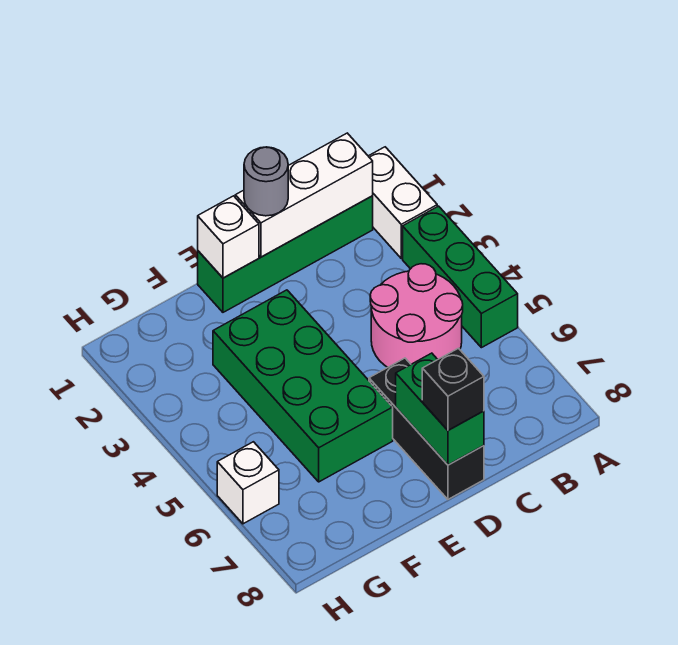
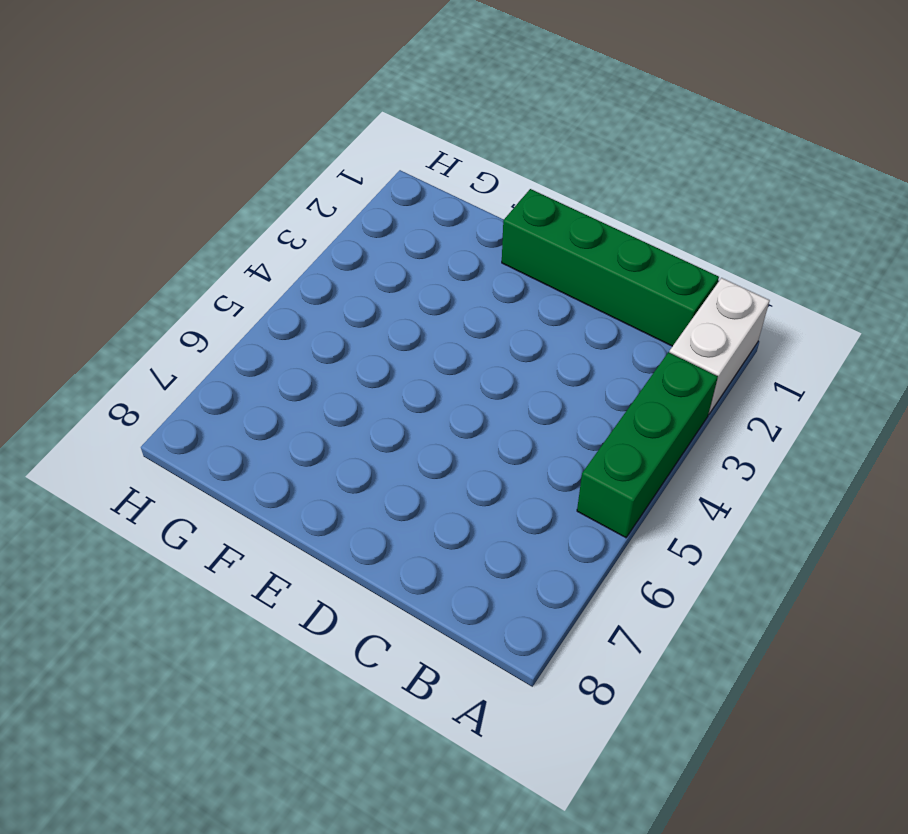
none -> pink 2x2 round brick [370,264,463,367]
none -> black 1x3 brick [369,358,484,499]
none -> green 2x4 brick [213,290,393,482]

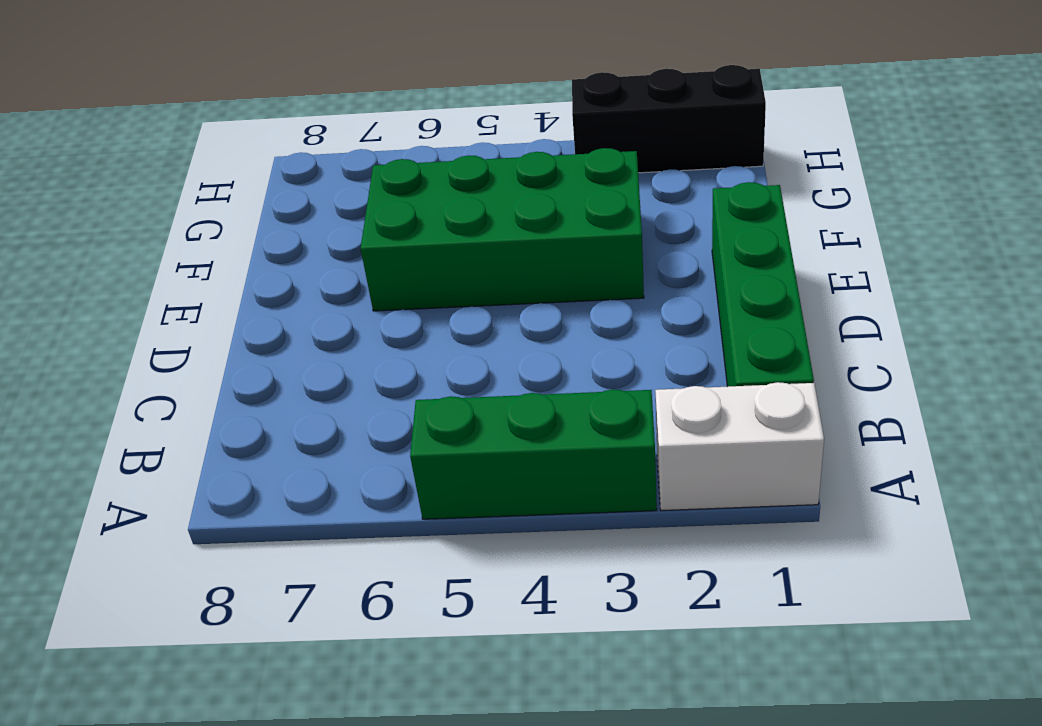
black 1x3 brick [572,65,766,173] -> black 1x3 brick moved to [369,358,484,499]
none -> pink 2x2 round brick [370,264,463,367]
none -> white 1x1 brick [217,442,279,524]
none -> white 1x3 brick [235,133,373,257]

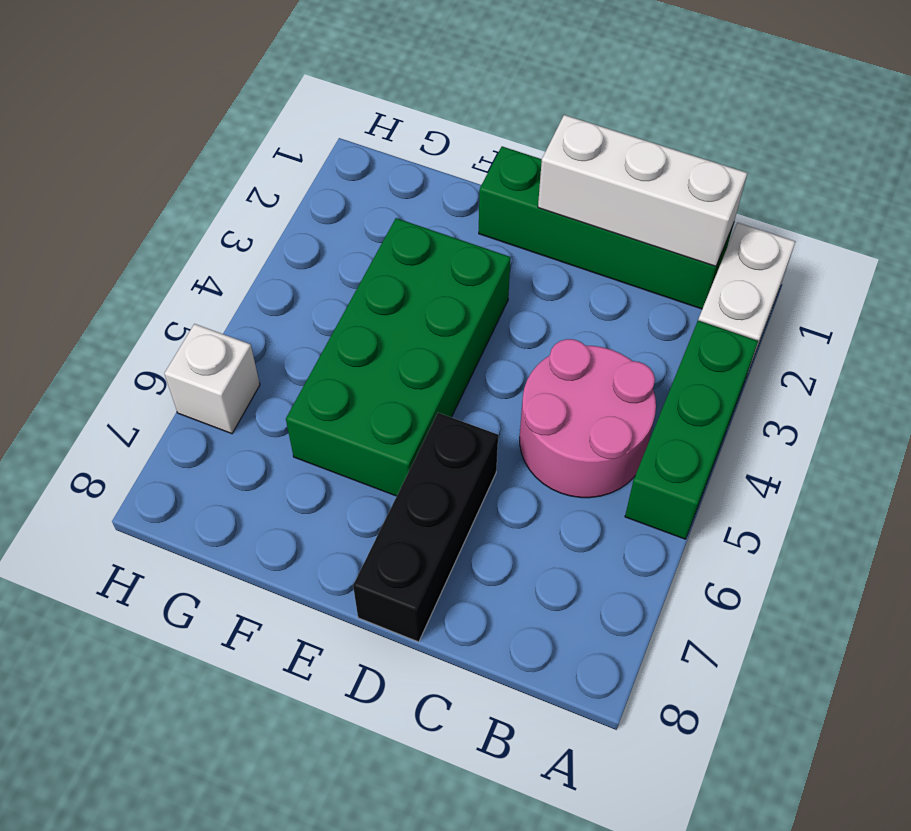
none -> green 1x2 brick [396,353,484,465]
none -> white 1x1 brick [198,196,259,278]
none -> grey 1x1 round brick [244,147,288,216]

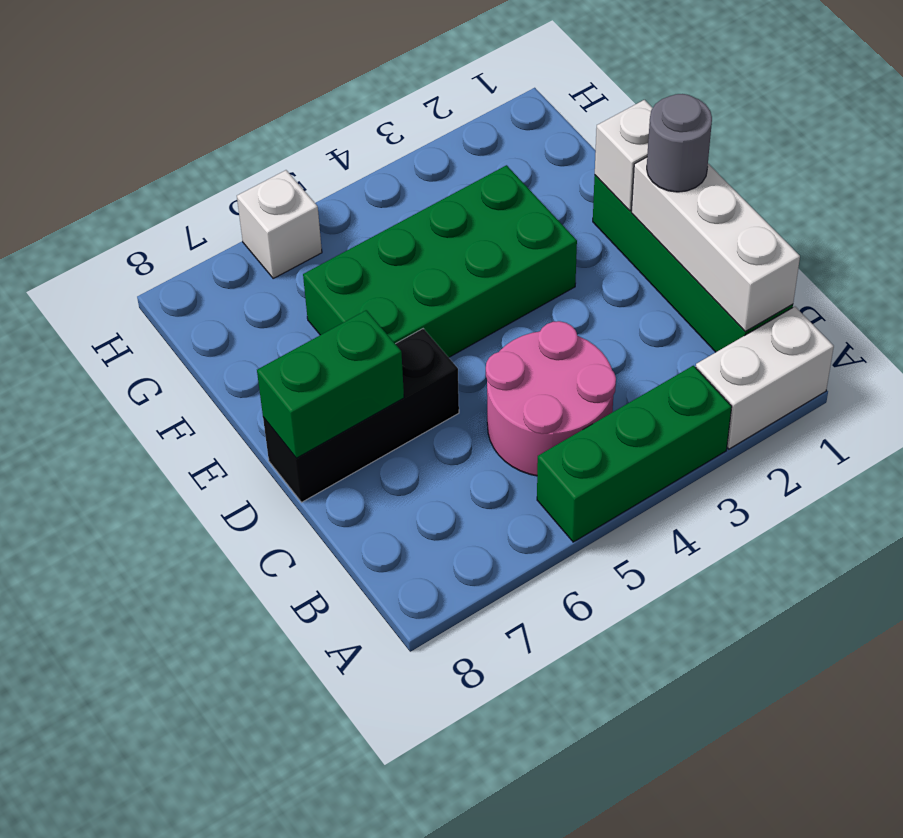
none -> black 1x1 brick [422,348,484,430]

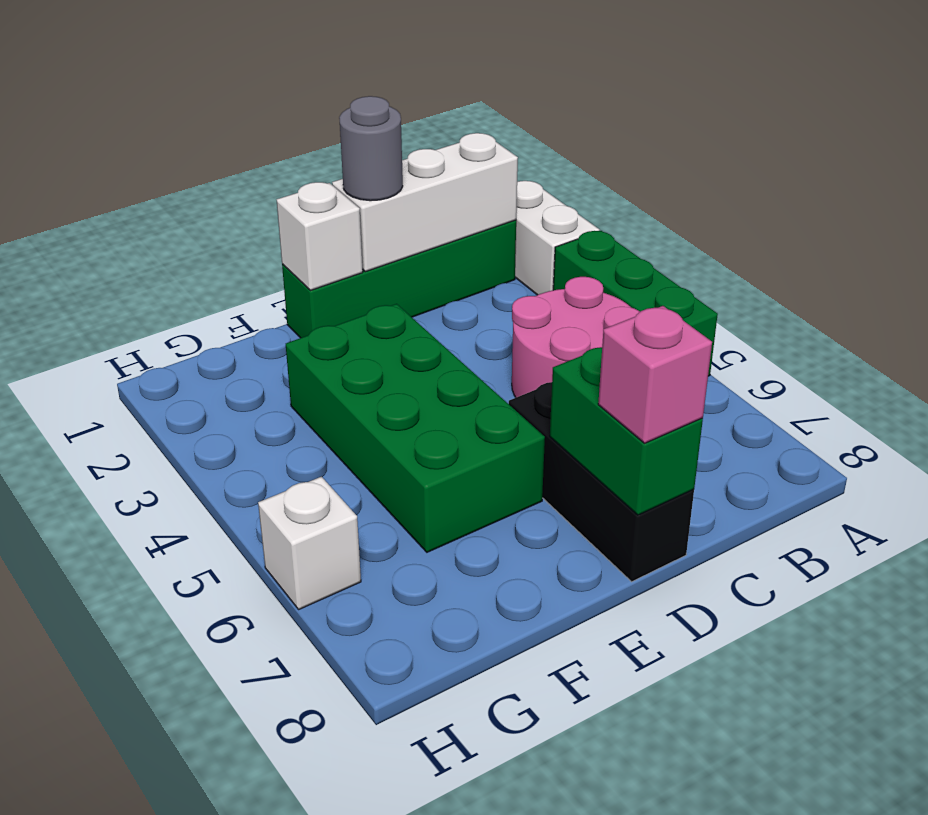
pink 1x1 brick [598,306,712,443] -> black 1x1 brick [422,348,484,430]

